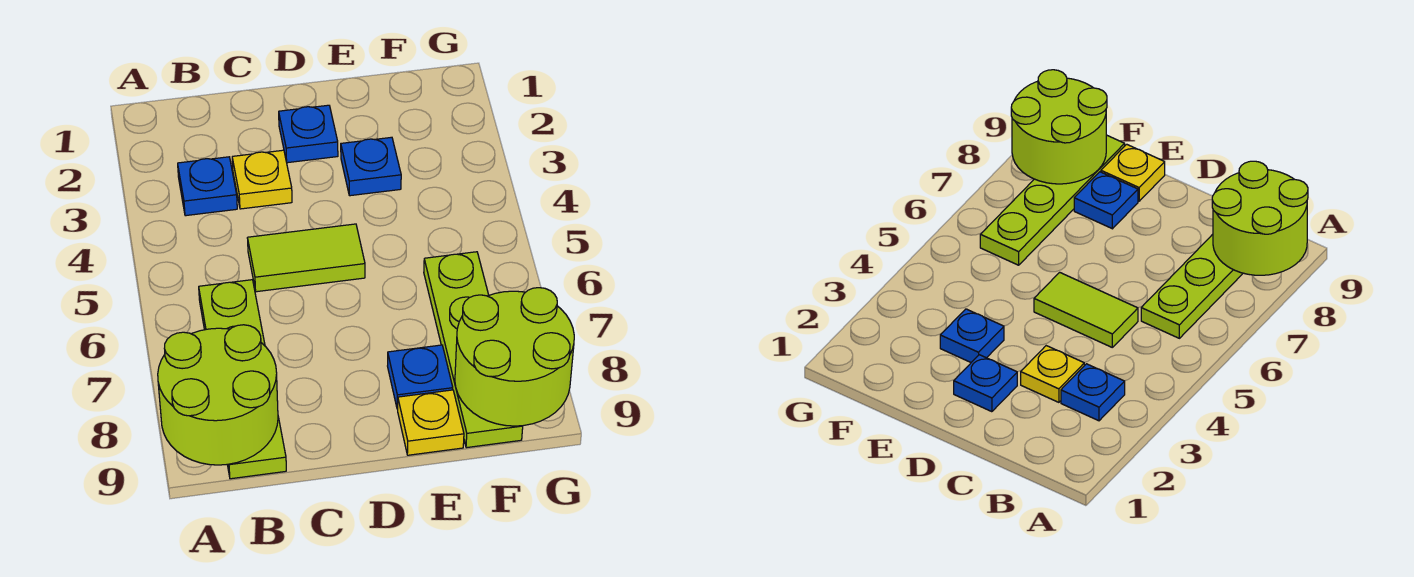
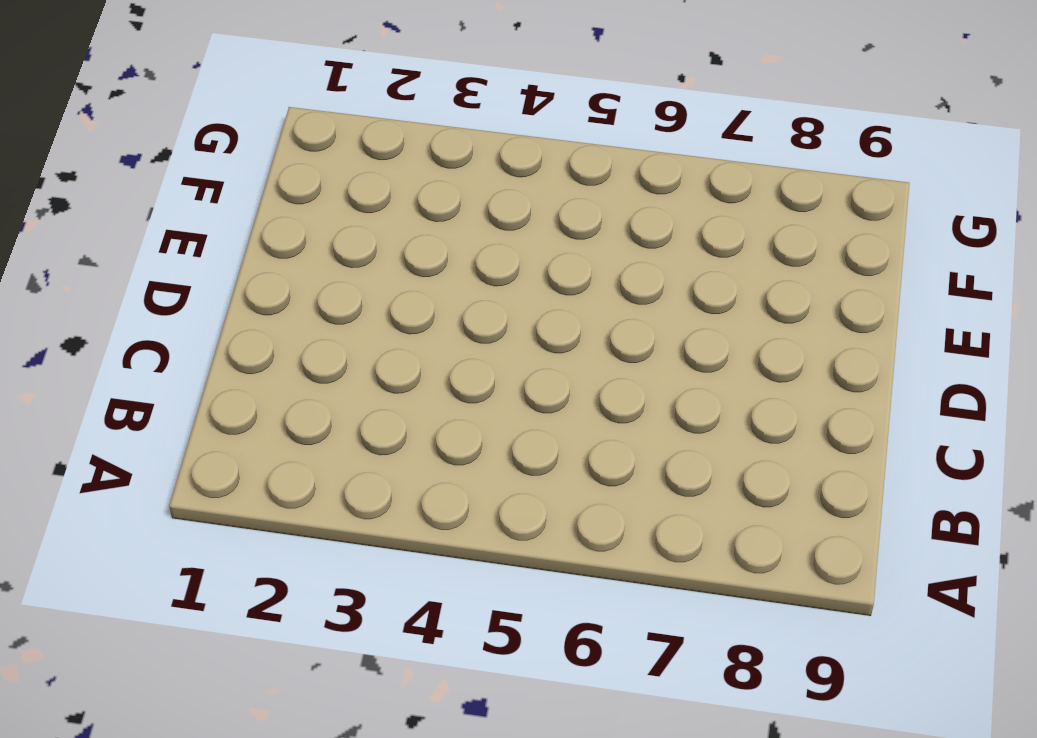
none -> blue 1x1 plate [178,157,237,216]
none -> lime 1x4 plate [199,280,286,479]

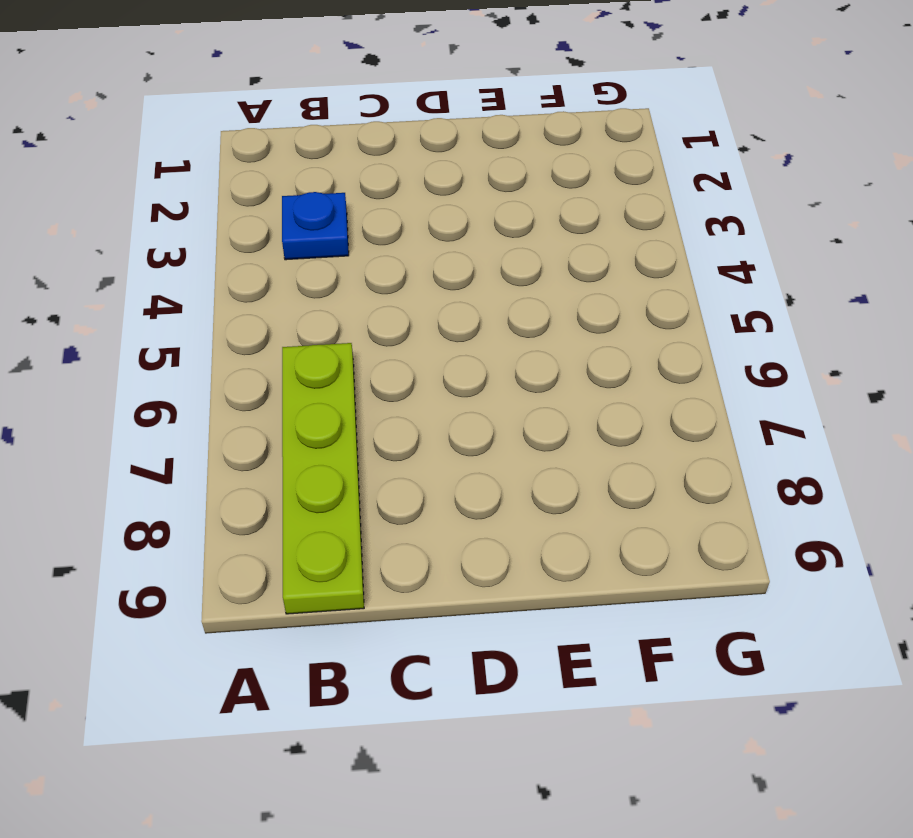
none -> yellow 1x1 plate [232,150,292,209]
none -> lime 1x2 tile [248,224,365,292]

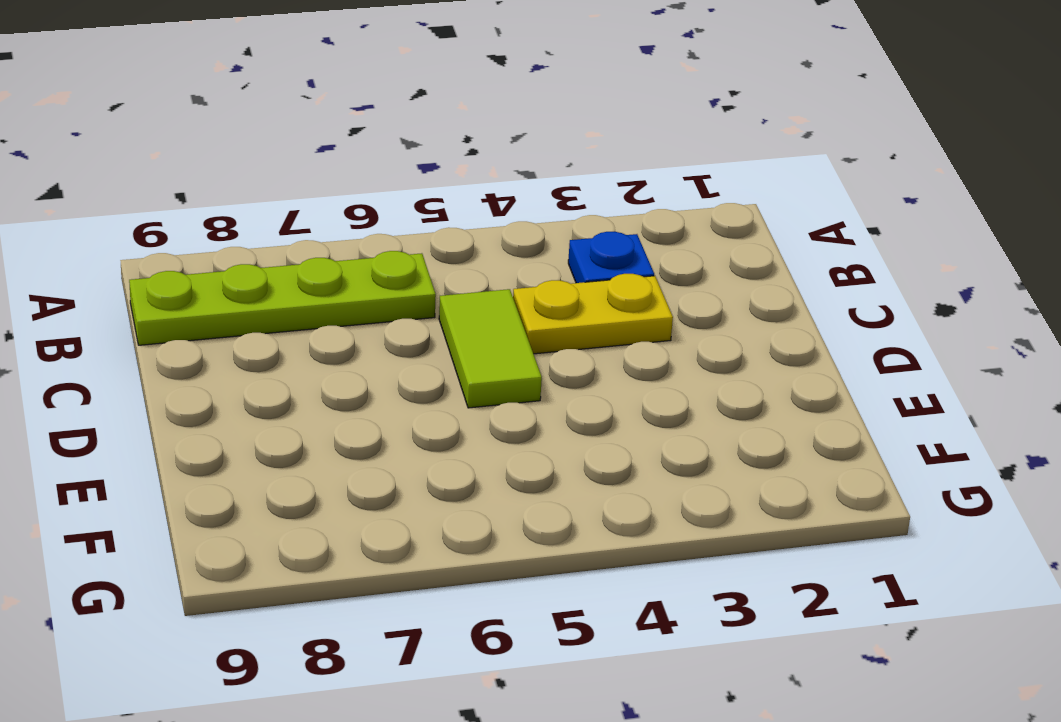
yellow 1x2 plate [513,274,673,354] -> yellow 1x1 plate [232,150,292,209]
none -> blue 1x1 plate [279,105,338,163]
none -> blue 1x1 plate [341,137,401,196]

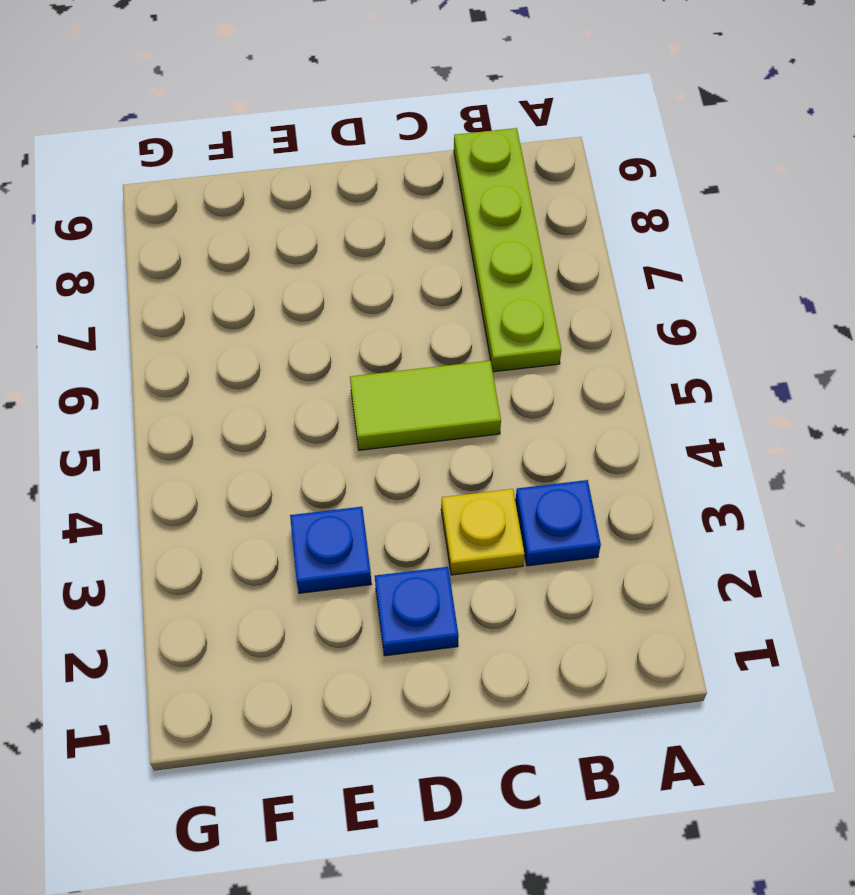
none -> blue 1x1 plate [388,345,453,409]
none -> yellow 1x1 plate [398,390,464,455]

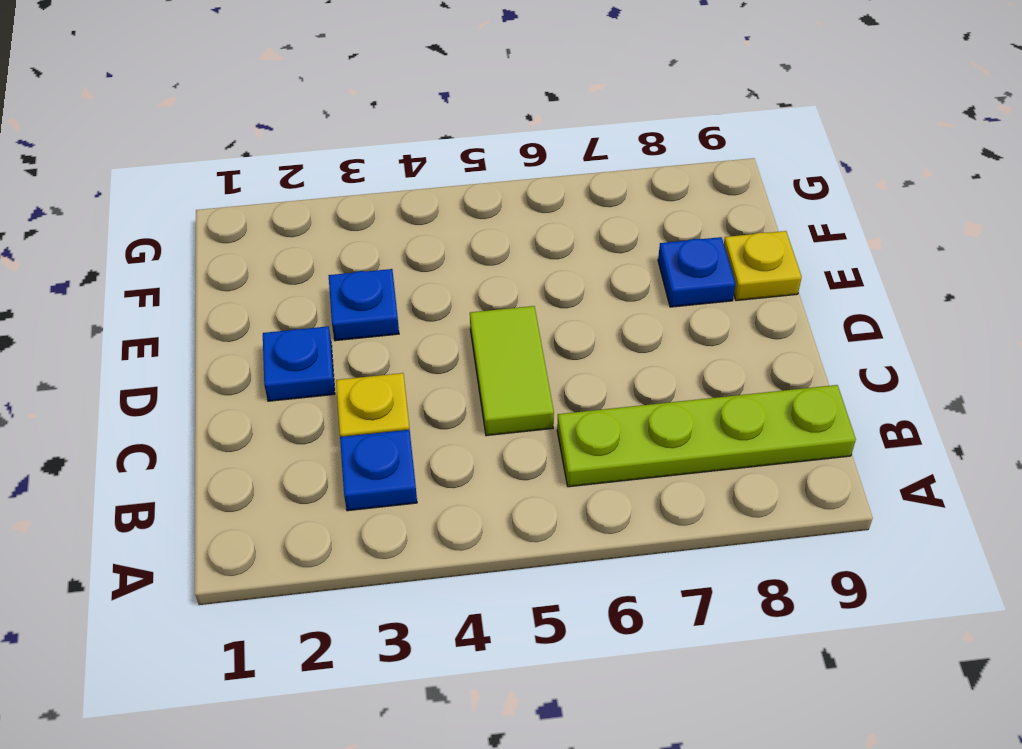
none -> lime 1x4 plate [424,252,523,448]
none -> lime 2x2 round brick [158,325,278,465]

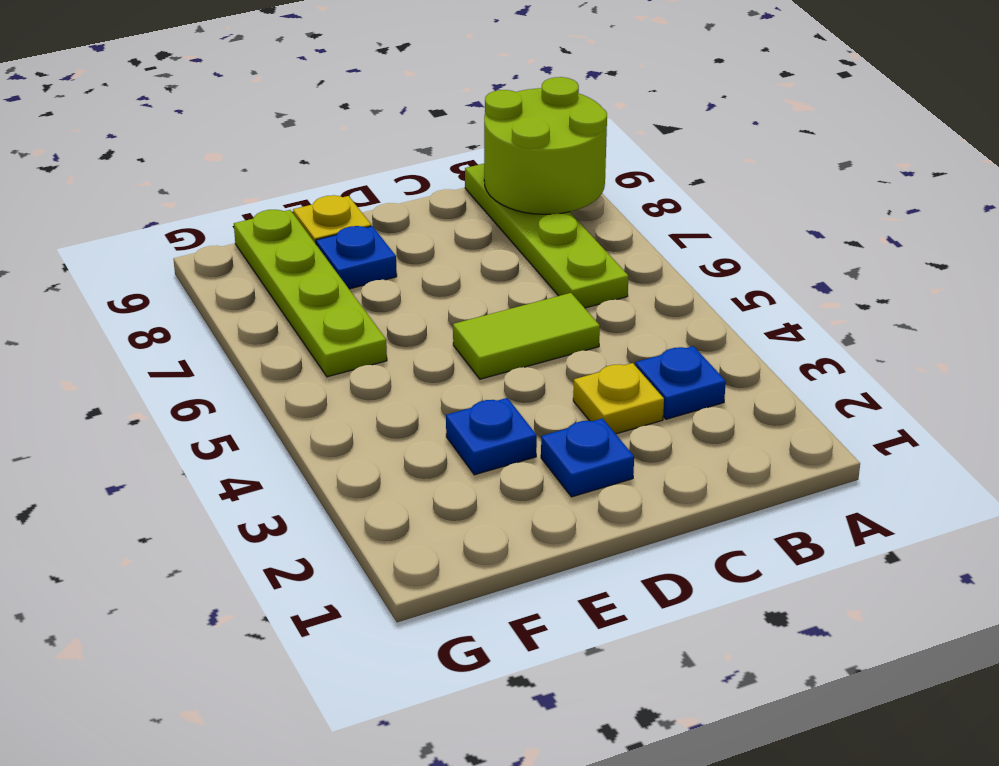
none -> lime 2x2 round brick [455,288,574,426]

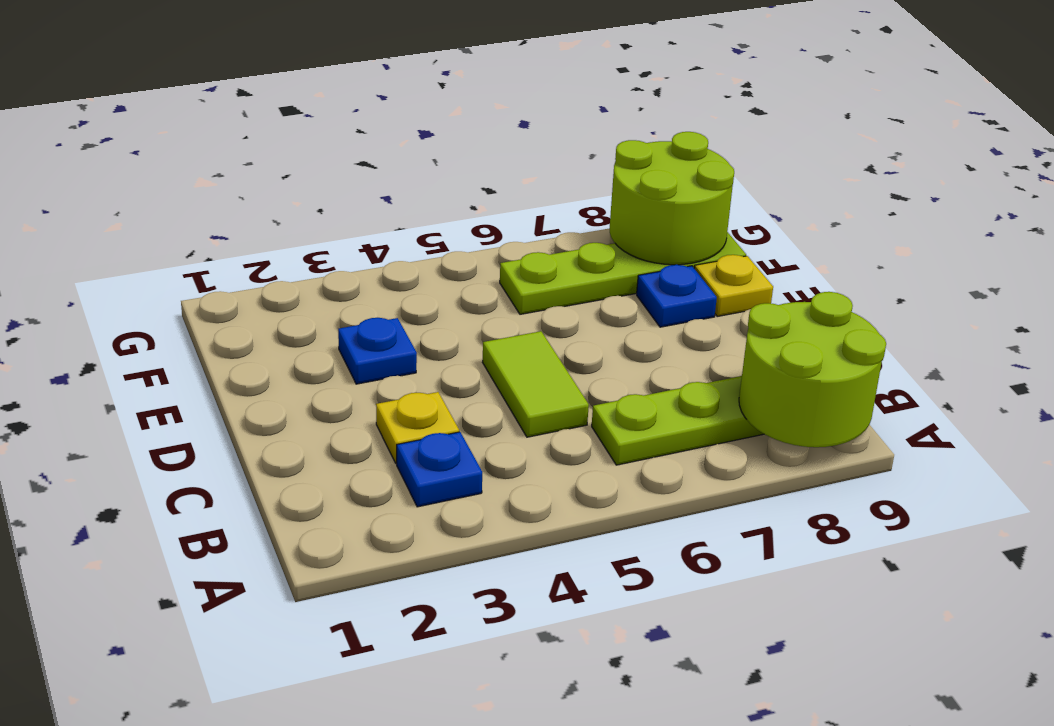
none -> blue 1x1 plate [279,105,338,163]

